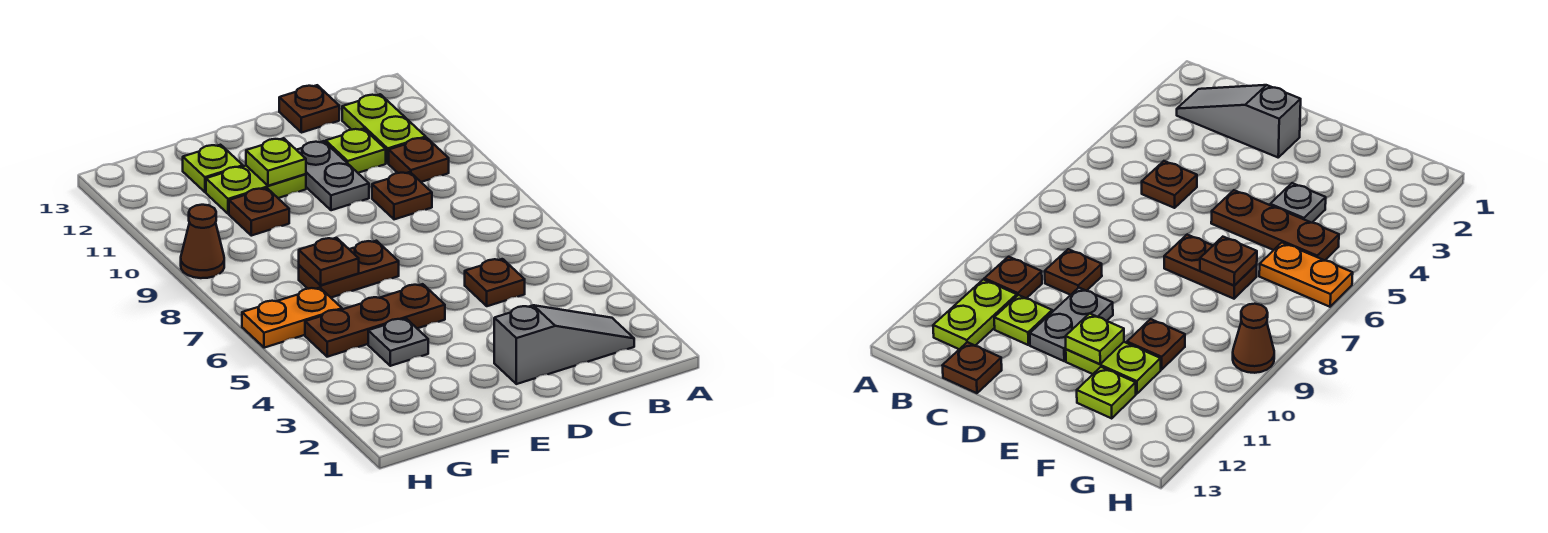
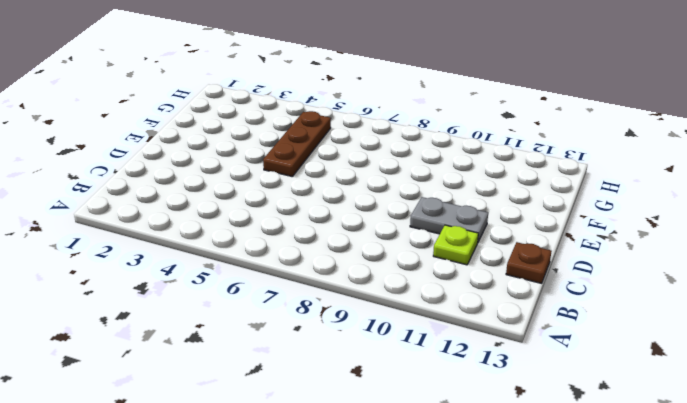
none -> grey 1x3 slope [494,305,634,384]
none -> brown 1x1 plate [389,138,449,182]
none -> lime 1x2 plate [342,94,426,163]

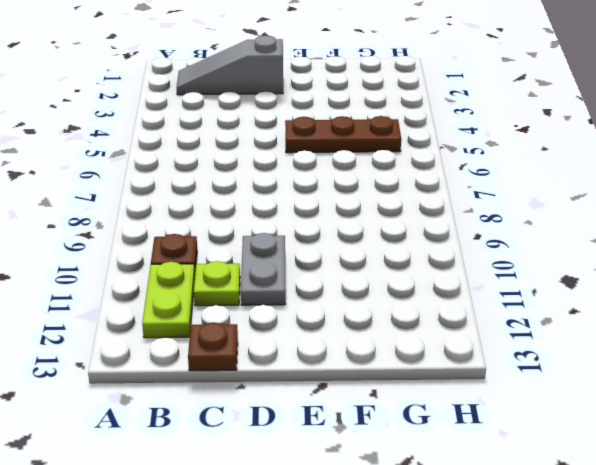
none -> brown 1x1 plate [465,259,525,306]
none -> brown 1x1 plate [372,172,432,219]
none -> brown 1x2 plate [299,241,399,297]

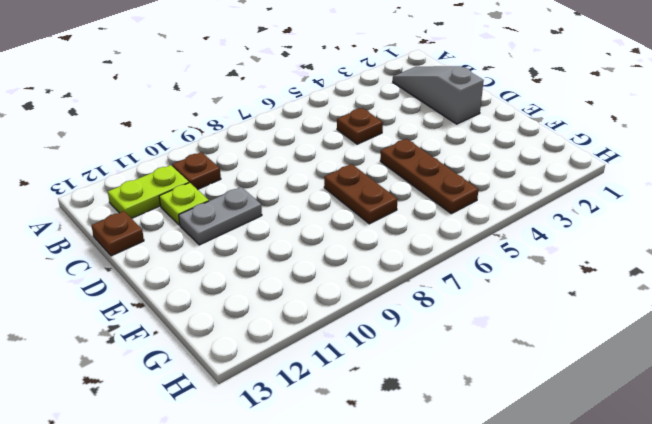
none -> brown 1x1 plate [372,172,432,219]
none -> lime 1x2 plate [206,166,306,214]
none -> grey 1x1 plate [368,319,428,366]

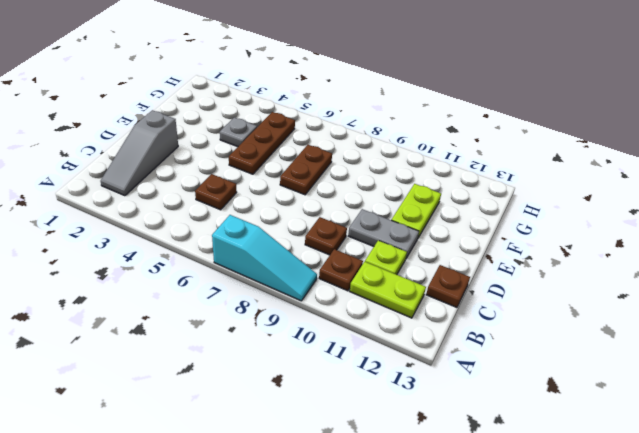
cyan 1x3 slope [212,215,317,301] -> none
none -> brown 1x1 plate [229,188,289,236]
none -> lime 1x1 plate [183,145,243,192]
none -> orange 1x2 plate [242,288,342,348]

